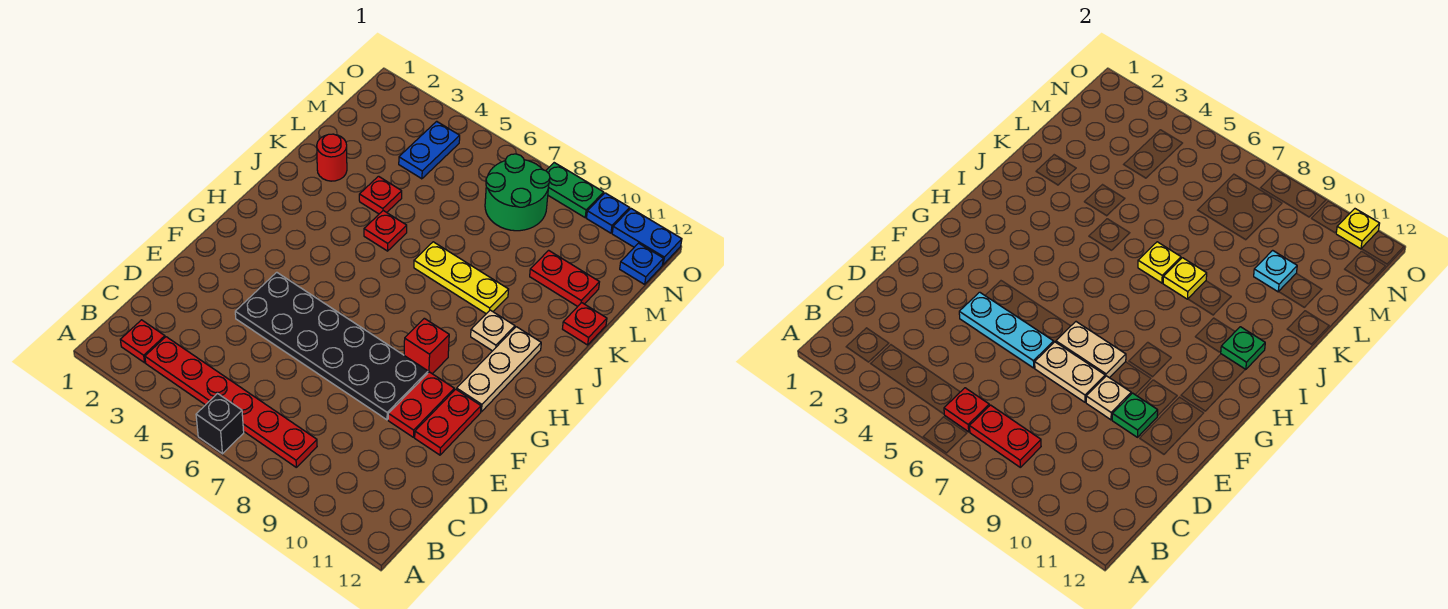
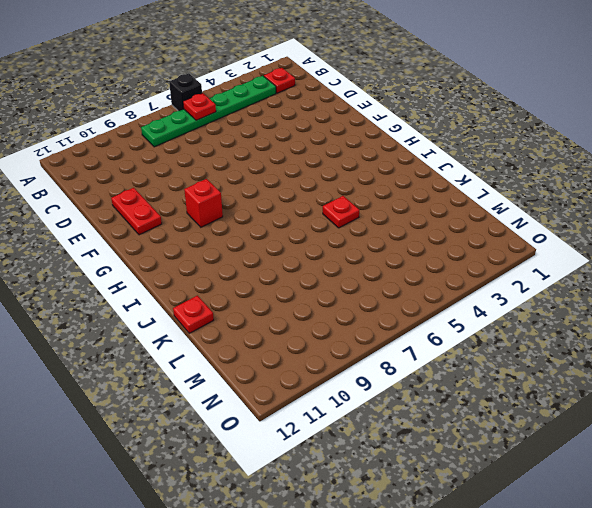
green 1x6 plate [141,76,276,147] -> red 1x6 plate [145,337,317,467]
none -> black 2x6 plate [235,272,428,420]
none -> red 1x2 plate [388,372,454,437]
none -> tan 1x3 plate [457,327,541,412]
none -> tan 1x1 plate [471,310,515,351]

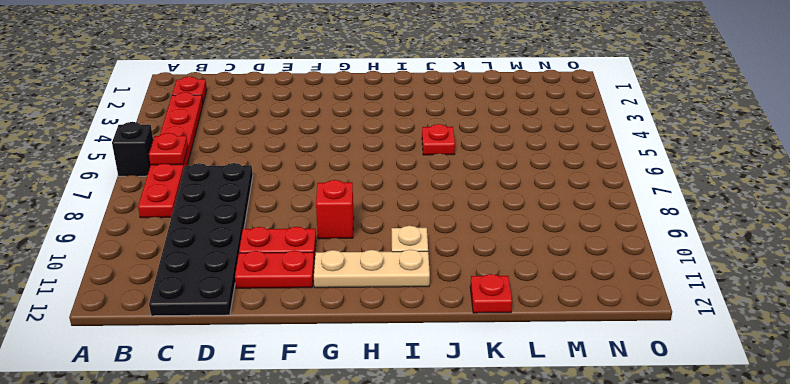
black 2x6 plate [149,163,253,316] -> black 2x6 plate moved to [235,272,428,420]
none -> yellow 1x3 plate [414,242,509,314]
none -> red 1x1 round brick [317,134,347,181]
none -> red 1x1 plate [359,176,402,214]
none -> red 1x2 plate [530,250,599,306]

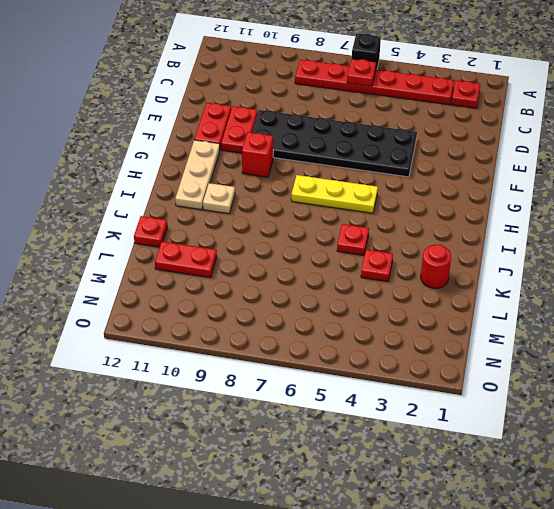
yellow 1x3 plate [291,175,378,213] -> yellow 1x3 plate moved to [414,242,509,314]
none -> blue 1x2 plate [399,121,460,179]
none -> green 2x2 round brick [485,154,550,231]
none -> blue 1x1 plate [620,243,663,284]
none -> green 1x2 plate [546,163,604,217]

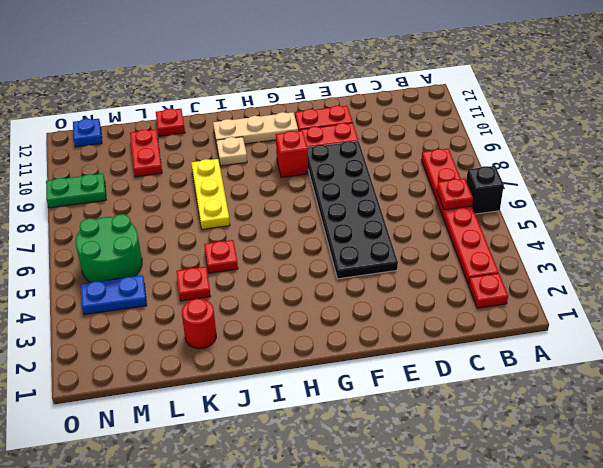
green 2x2 round brick [75,214,142,282] -> green 2x2 round brick moved to [485,154,550,231]
green 1x2 plate [46,174,106,208] -> green 1x2 plate turned to [546,163,604,217]
none -> blue 1x1 plate [587,193,629,233]
none -> blue 1x2 plate [612,209,682,265]
none -> red 1x2 plate [970,405,1041,467]
none -> cyan 1x3 plate [959,292,1054,368]

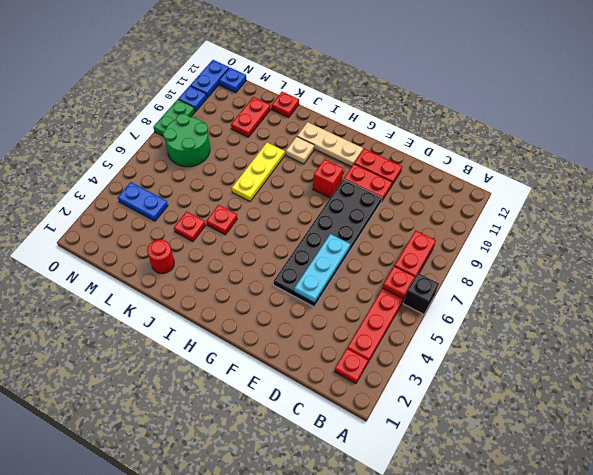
none -> tan 1x2 plate [1035,342,1105,402]
none -> tan 1x1 plate [1086,376,1131,420]
none -> green 1x1 plate [1112,393,1158,437]
none -> tan 1x2 plate [1056,322,1126,378]

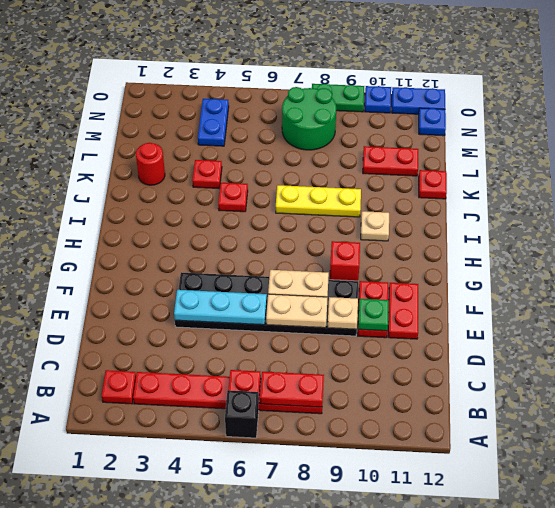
none -> tan 1x3 plate [457,327,541,412]
none -> green 1x1 plate [1221,327,1265,370]
none -> yellow 1x1 plate [1138,242,1181,283]
none -> yellow 1x1 plate [1163,258,1207,299]

